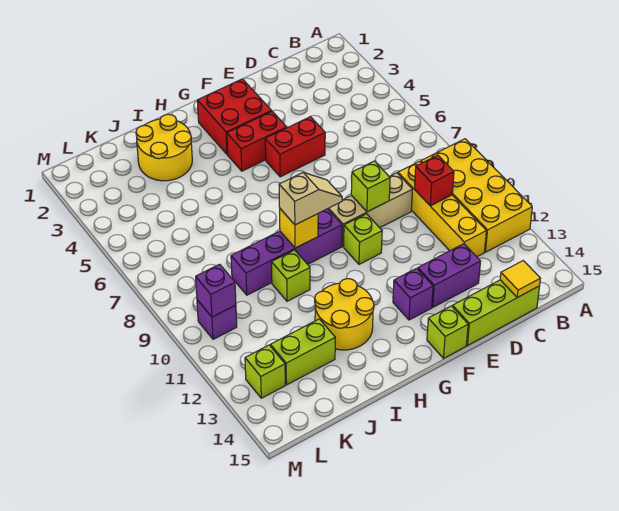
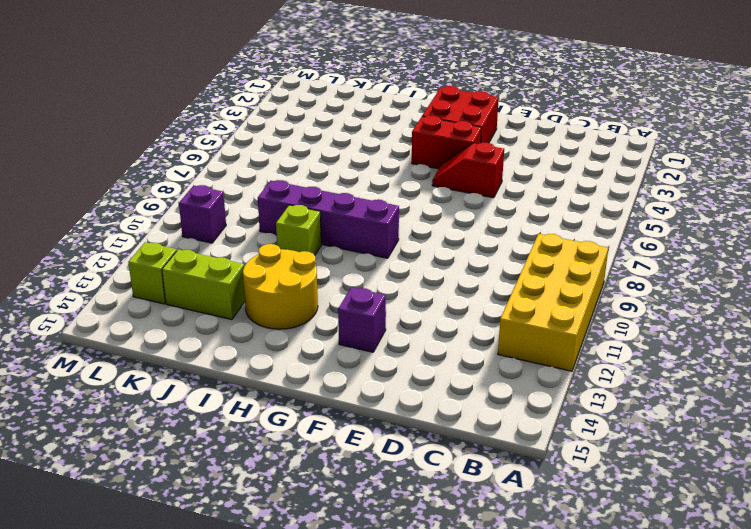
red 1x2 slope [432,143,504,198] -> red 1x2 brick [265,117,325,177]
none -> yellow 1x4 brick [398,161,486,257]
none -> lime 1x3 brick [452,280,540,345]
none -> tan 1x3 brick [328,173,412,246]

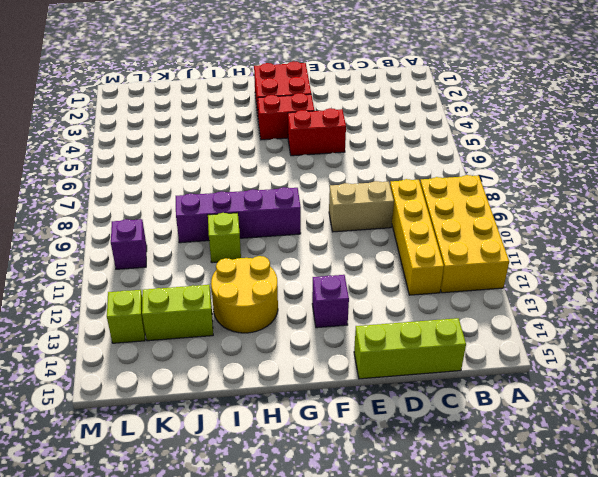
tan 1x2 brick [329,181,394,232] -> tan 1x3 brick [328,173,412,246]
none -> purple 1x2 brick [418,244,481,307]
none -> lime 1x1 brick [344,214,382,264]
none -> lime 1x1 brick [427,306,468,358]

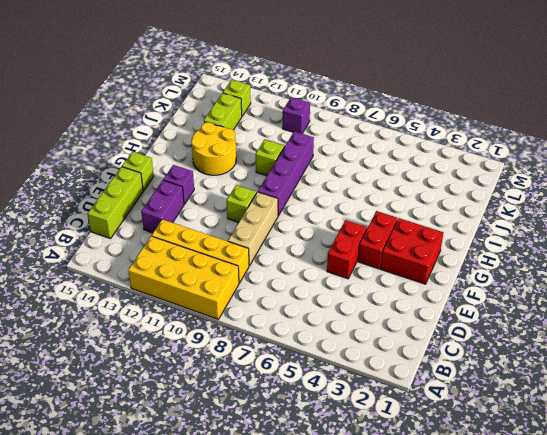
none -> yellow 2x2 round brick [136,114,192,181]
none -> red 1x1 brick [414,155,454,206]
none -> yellow 1x1 tile [500,261,540,297]

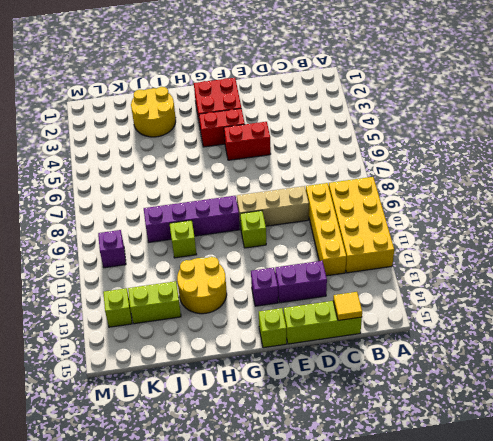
none -> red 1x1 brick [414,155,454,206]
none -> lime 1x1 brick [351,161,390,212]
none -> yellow 1x1 brick [280,209,318,248]

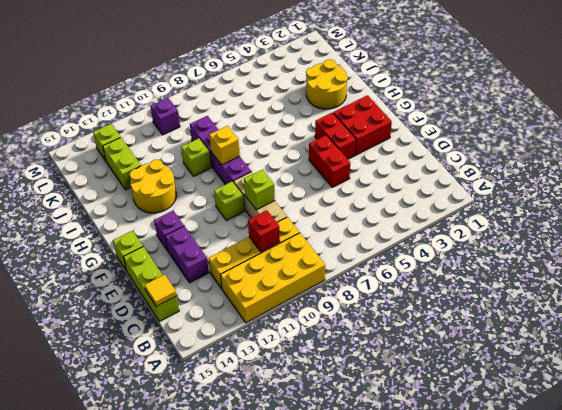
none -> purple 1x1 brick [196,264,236,317]
none -> tan 1x2 slope [279,173,342,225]

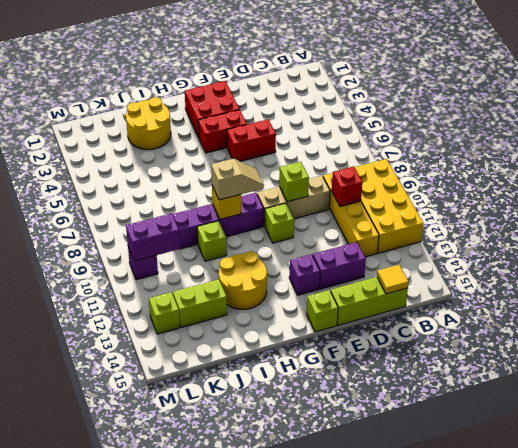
purple 1x2 brick [126,213,180,261] -> purple 1x1 brick [196,264,236,317]

